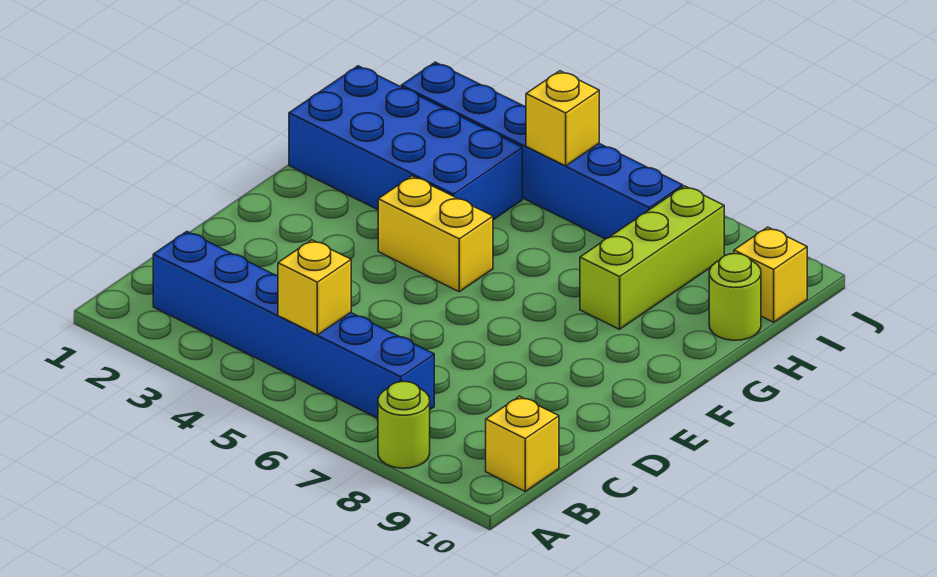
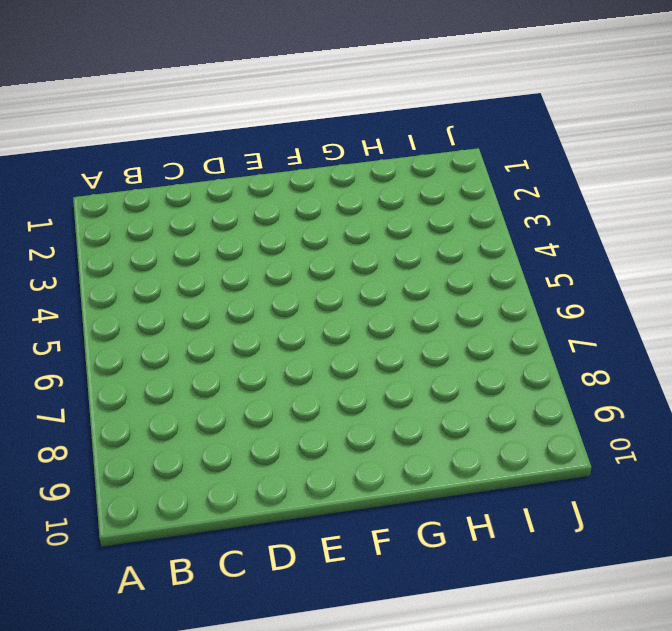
none -> lime 1x1 round brick [378,381,430,468]
none -> blue 1x6 brick [153,232,434,418]

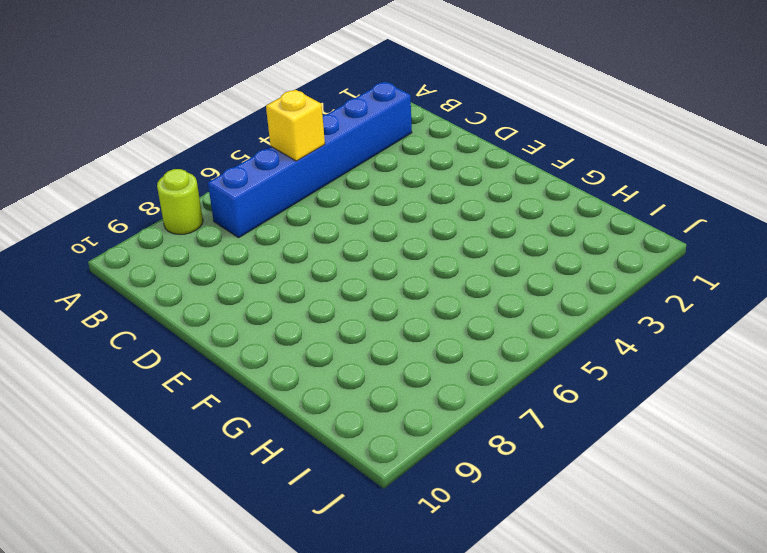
none -> yellow 1x1 brick [486,396,559,491]
none -> yellow 1x2 brick [378,176,493,292]

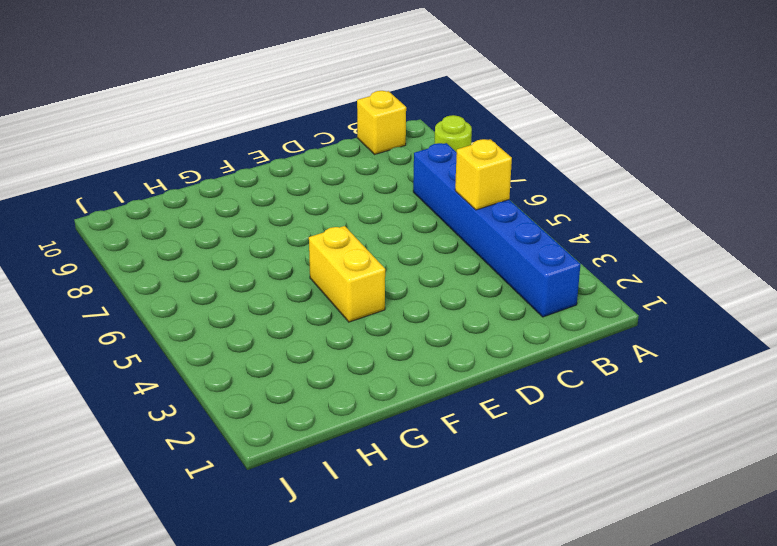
none -> blue 2x4 brick [289,66,522,220]
none -> lime 1x3 brick [580,186,724,329]

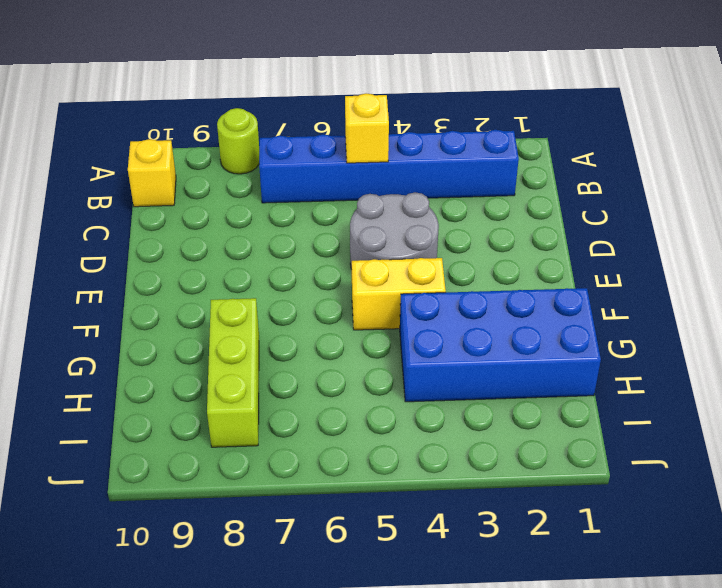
grey 2x2 round brick [350,192,439,269] -> none
none -> lime 1x1 round brick [709,254,761,340]
none -> blue 1x6 brick [401,62,683,239]

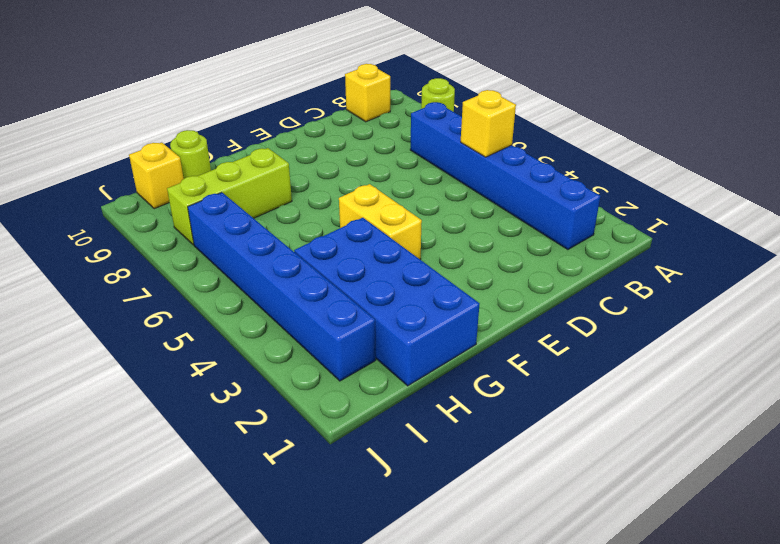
none -> yellow 1x1 brick [526,71,599,166]

